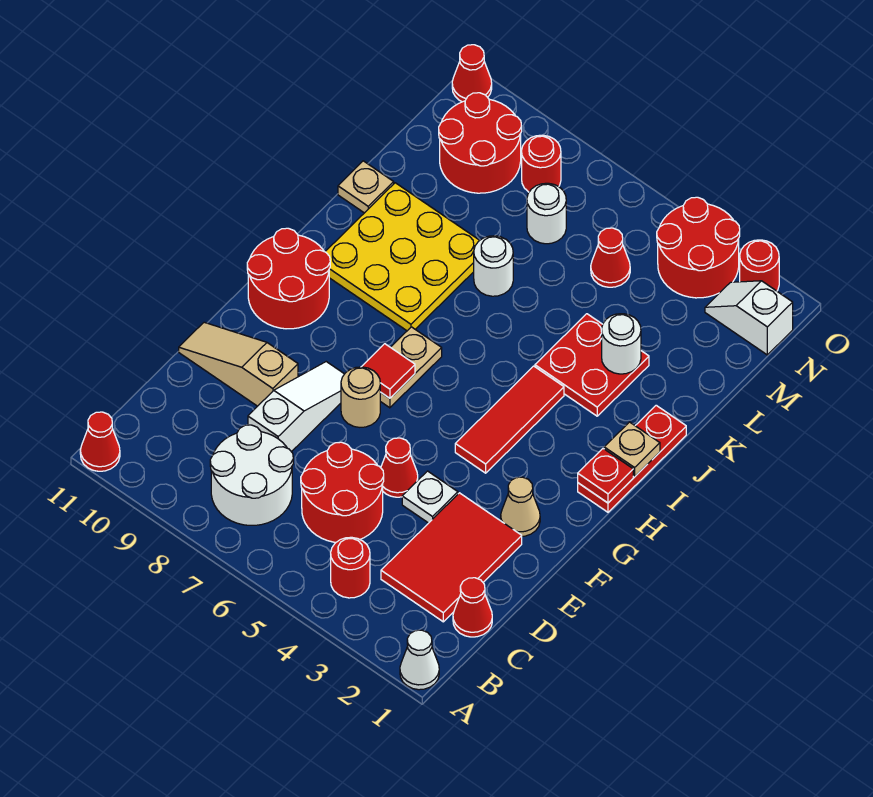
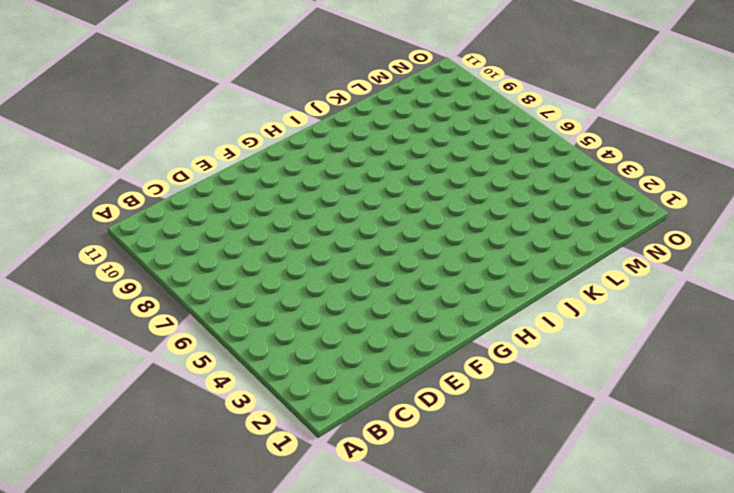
none -> white 1x1 cone [400,630,439,690]
none -> red 1x1 cone [80,412,120,471]
none -> red 1x1 round brick [331,537,370,598]
none -> white 2x2 round brick [210,425,293,525]

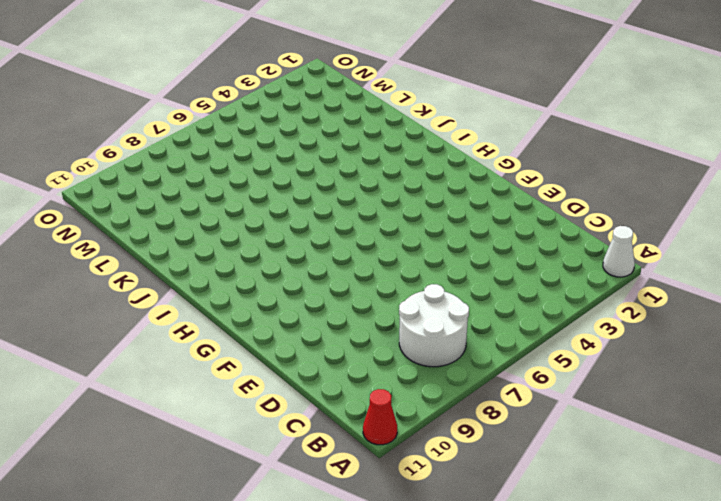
none -> red 1x1 round brick [331,537,370,598]
none -> red 1x1 cone [453,578,492,637]
none -> red 2x3 tile [381,493,522,622]
none -> red 2x2 round brick [301,442,384,542]

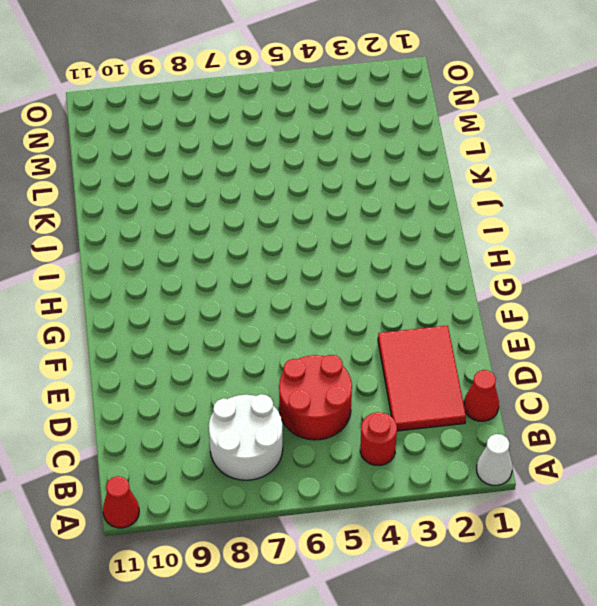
none -> white 1x3 slope [248,362,344,452]
none -> white 1x1 plate [402,471,458,523]
none -> red 1x1 cone [381,438,418,497]
none -> tan 1x3 slope [179,322,298,406]

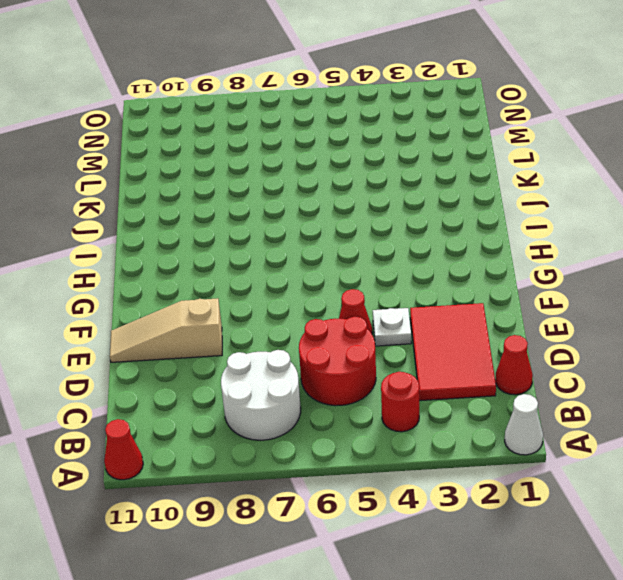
none -> white 1x3 slope [248,362,344,452]
none -> tan 1x1 cone [501,477,540,536]
none -> tan 1x1 round brick [341,367,380,427]
none -> red 1x3 tile [455,366,564,473]

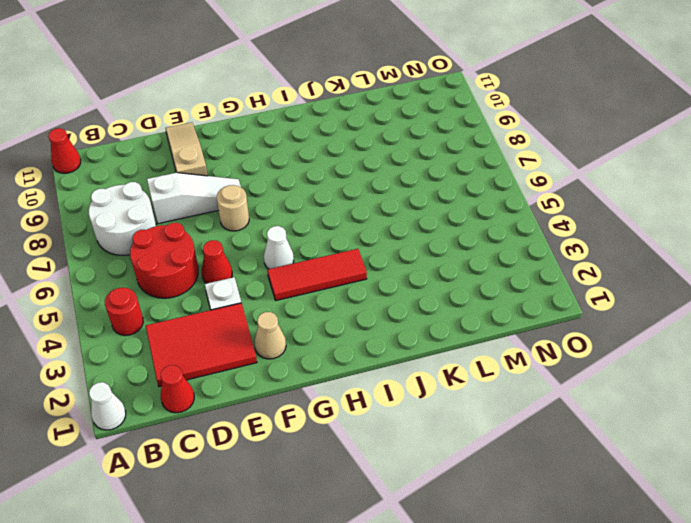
white 1x1 cone [264,226,294,269] -> none
none -> tan 1x2 plate [380,327,442,408]
none -> red 2x2 round brick [247,228,330,329]
none -> red 1x3 plate [578,405,686,512]
none -> yellow 3x3 plate [325,183,480,331]

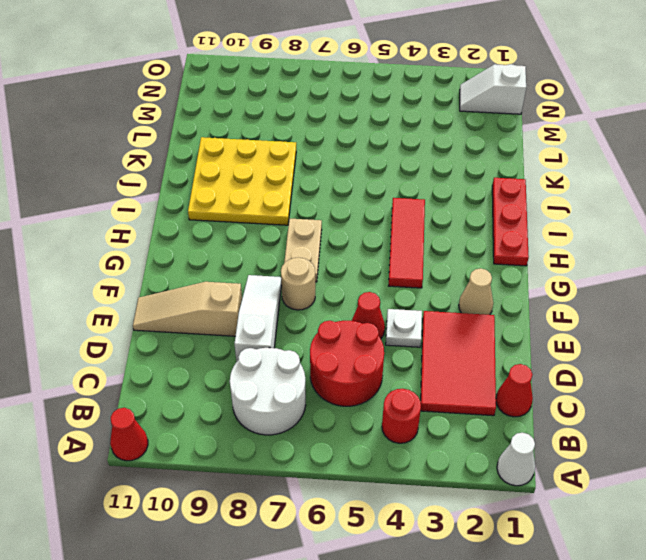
none -> red 2x2 round brick [247,228,330,329]
none -> red 2x2 plate [535,314,649,416]
none -> white 1x1 round brick [474,236,513,296]
none -> tan 1x1 plate [338,161,394,213]

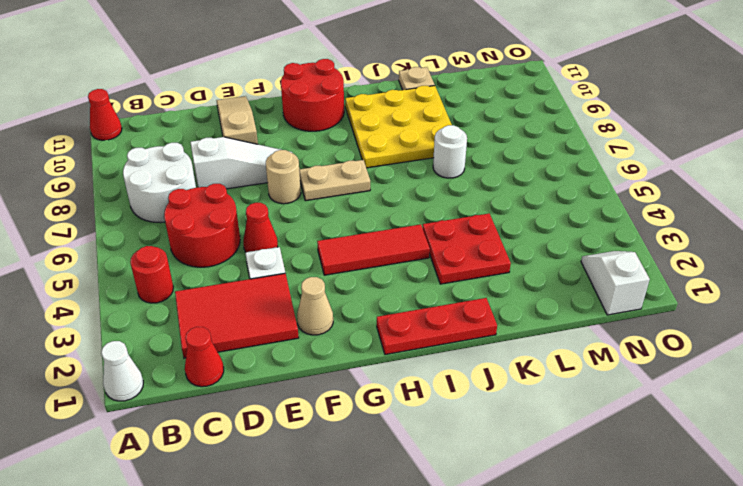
none -> red 1x1 cone [591,228,630,287]
none -> white 1x1 round brick [527,183,566,244]
none -> red 2x2 round brick [439,93,522,193]
none -> red 2x2 round brick [657,197,740,298]

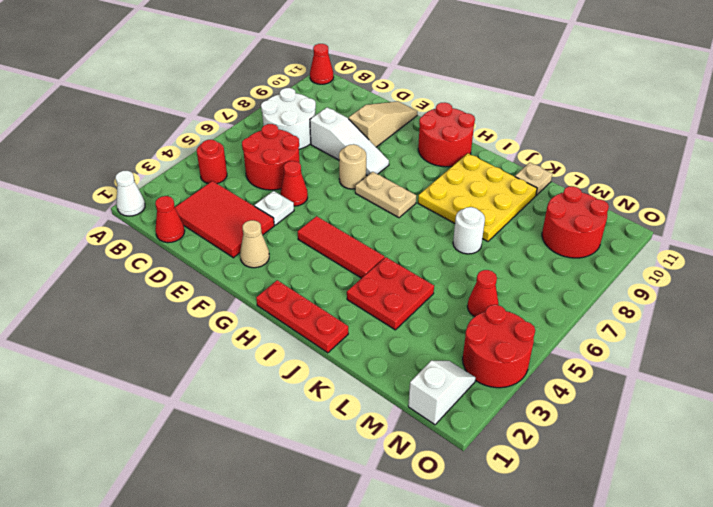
none -> white 1x1 round brick [527,183,566,244]
none -> red 1x1 round brick [522,135,561,192]
none -> red 1x1 round brick [740,240,779,291]
none -> red 1x1 cone [452,45,492,102]

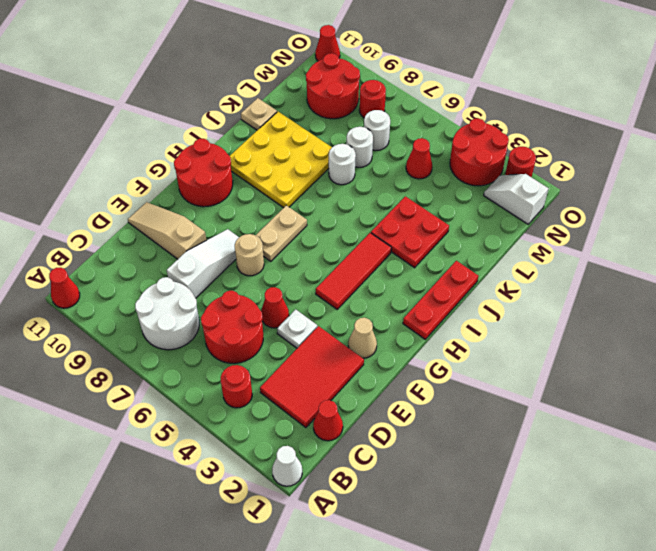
white 1x1 round brick [346,127,373,167] -> white 1x1 round brick moved to [602,314,641,374]
none -> red 1x1 tile [362,344,415,398]
none -> red 1x1 plate [578,449,633,503]
none -> tan 1x1 plate [604,422,660,477]

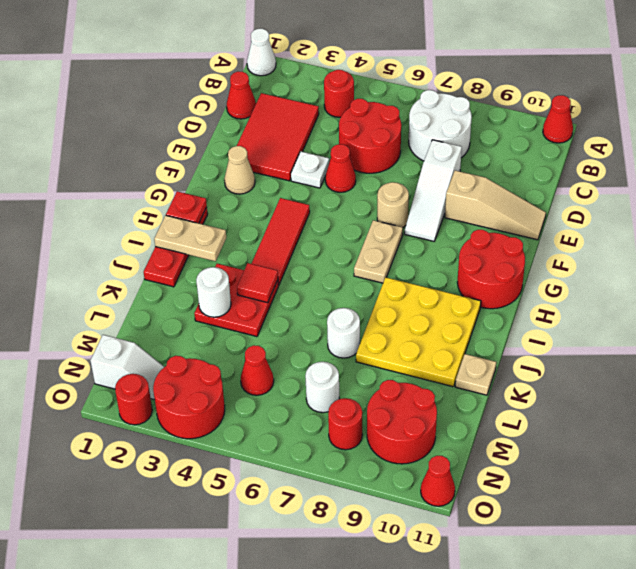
tan 1x2 plate [154,215,226,261] -> tan 1x1 plate [604,422,660,477]
red 1x1 tile [237,263,278,303] -> red 1x1 tile moved to [362,344,415,398]

